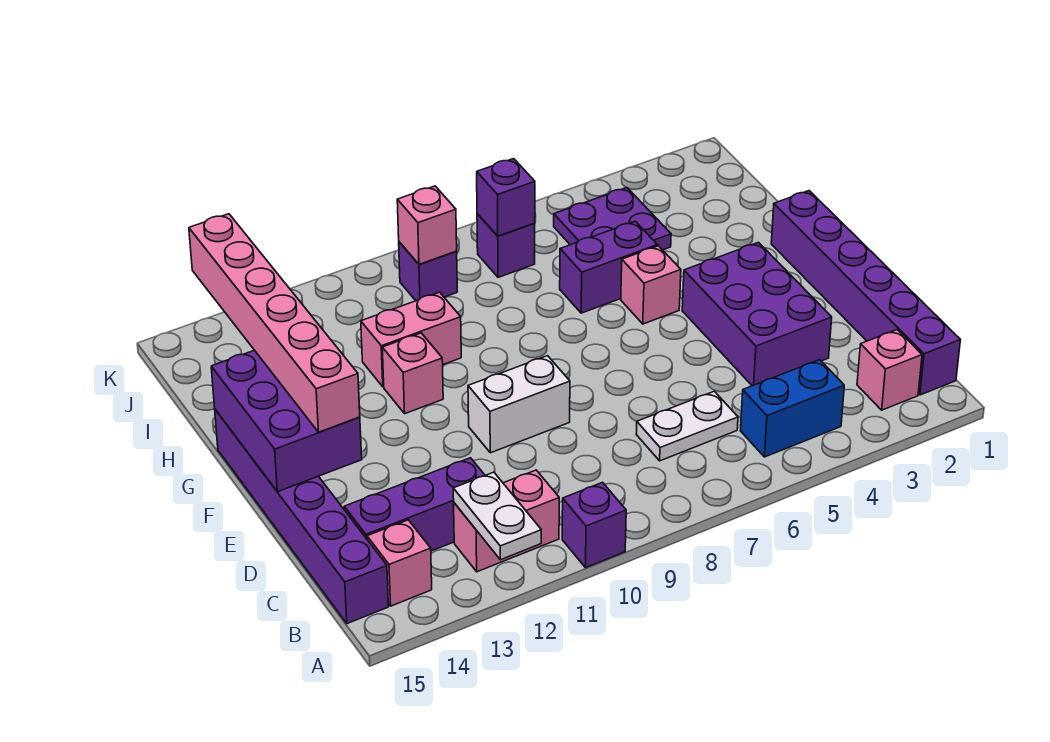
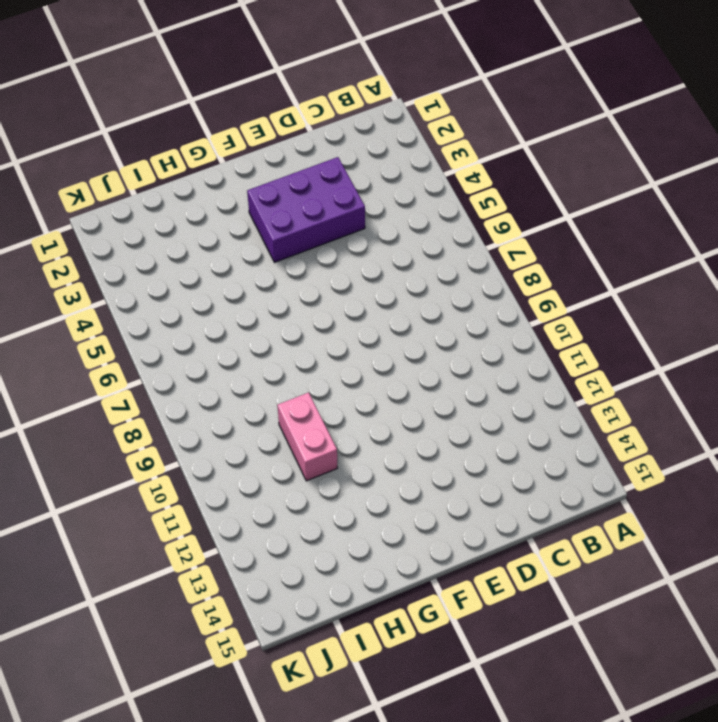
none -> purple 1x1 brick [562,482,626,568]
none -> purple 1x6 brick [771,191,960,395]
none -> pink 1x1 brick [857,330,922,410]

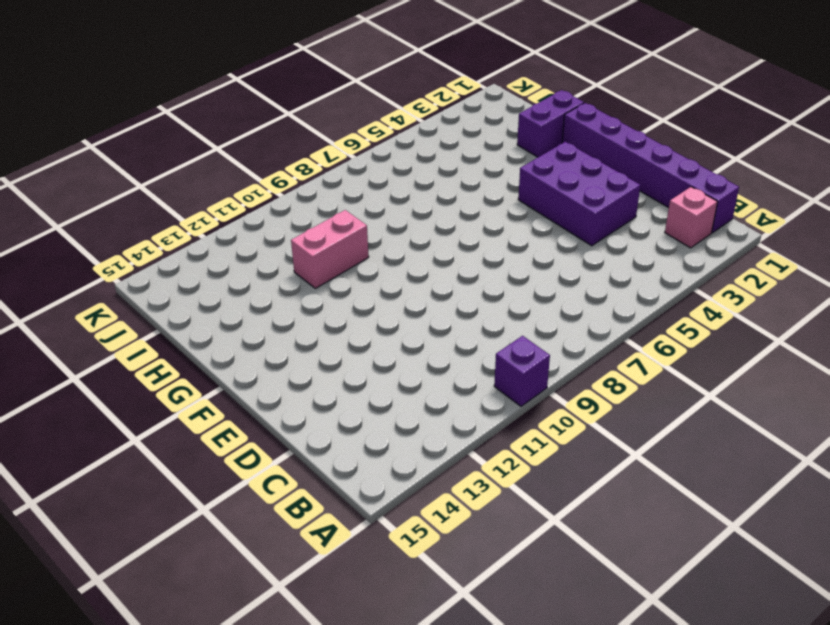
purple 1x2 brick [517,90,584,157] -> purple 1x2 brick moved to [560,221,657,313]
none -> blue 1x2 brick [740,360,844,457]
none -> pink 1x2 brick [454,470,559,572]
none -> pink 1x1 brick [367,520,432,606]

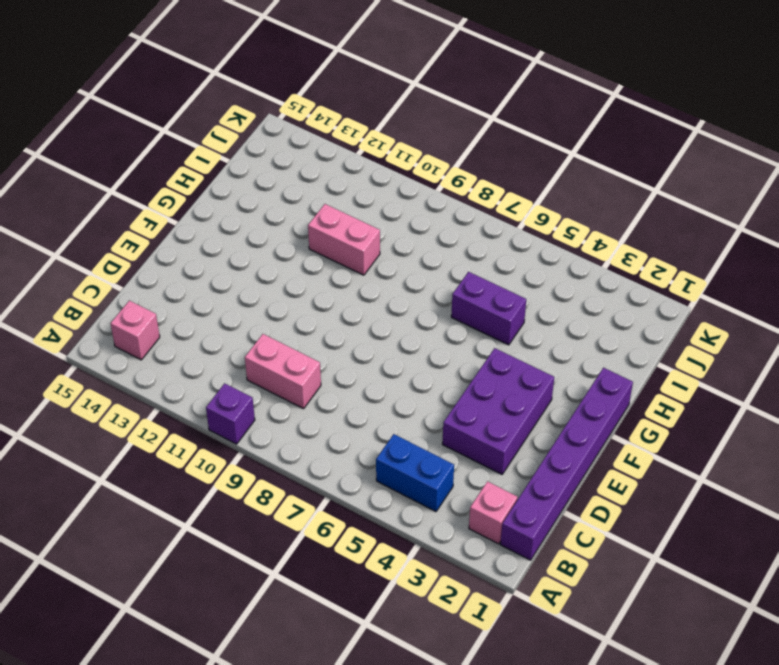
pink 1x2 brick [245,334,321,409] -> pink 1x2 brick moved to [454,470,559,572]
none -> purple 1x6 brick [215,410,388,624]
none -> white 1x2 plate [636,391,738,461]
none -> purple 1x3 brick [344,458,485,551]

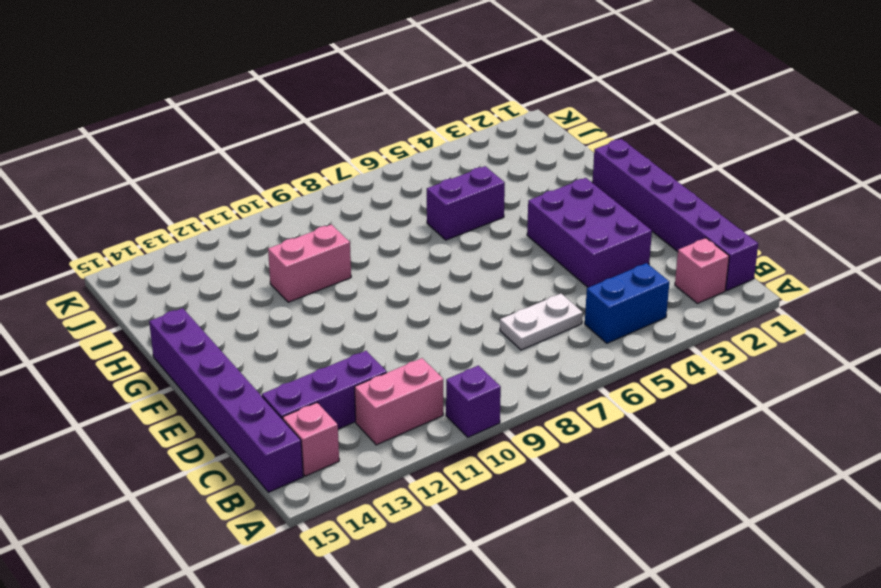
none -> white 1x2 brick [468,356,570,453]
none -> pink 1x1 brick [621,246,681,324]
none -> pink 1x1 brick [382,333,443,414]

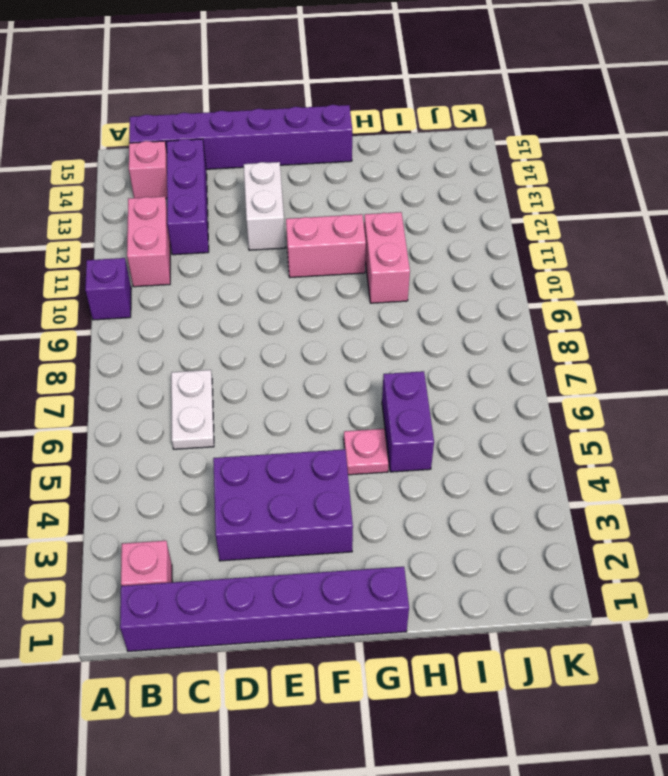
white 1x2 brick [244,162,285,250] -> white 1x2 brick moved to [468,356,570,453]
pink 1x2 brick [286,214,366,277] -> pink 1x1 brick [382,333,443,414]
pink 1x1 plate [344,429,389,475] -> pink 1x1 brick [621,246,681,324]
none -> blue 1x2 brick [740,360,844,457]
none -> purple 2x2 plate [554,188,671,250]
none -> purple 1x1 brick [477,214,535,277]

